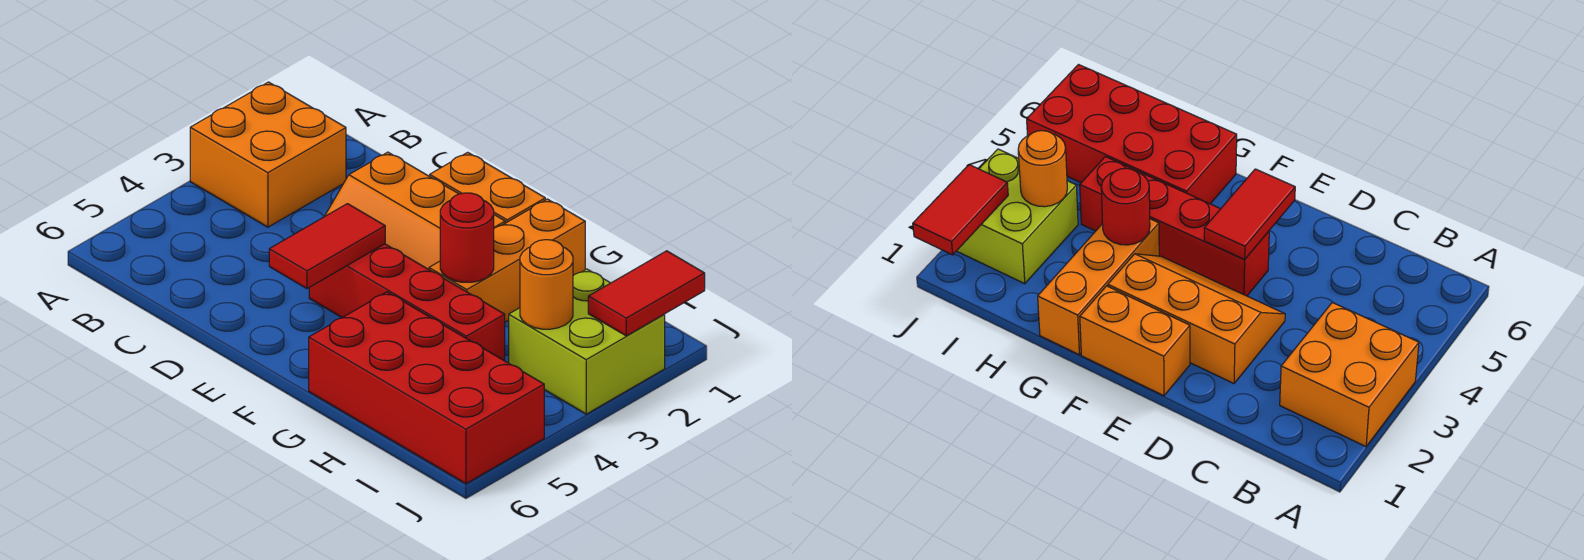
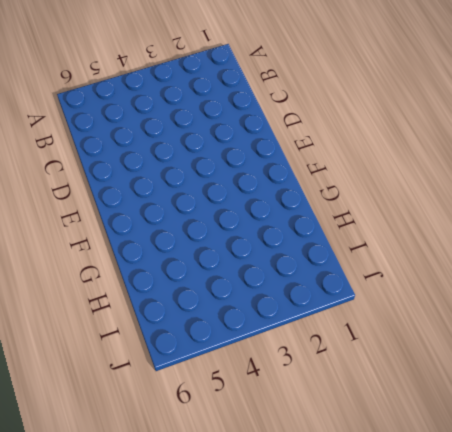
none -> orange 2x2 brick [190,82,346,227]
none -> orange 2x3 slope [324,152,505,269]

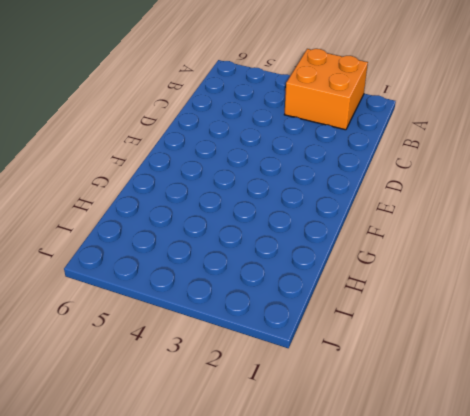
none -> orange 2x3 slope [324,152,505,269]
none -> orange 1x2 brick [430,152,545,223]

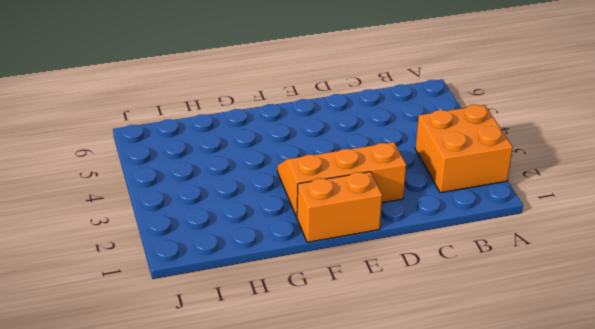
none -> red 1x4 brick [309,244,505,361]
none -> orange 1x3 brick [429,199,585,322]

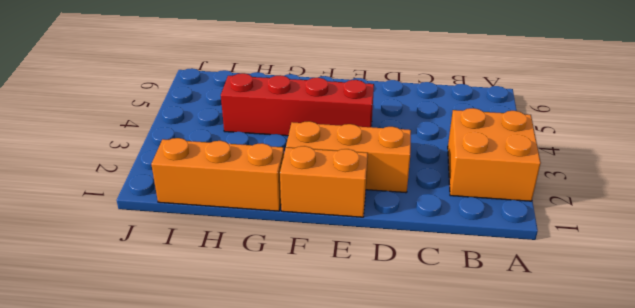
orange 1x3 brick [151,138,284,211] -> orange 1x3 brick turned to [429,199,585,322]
none -> red 2x4 brick [309,292,544,484]
none -> lime 2x2 brick [509,269,665,414]

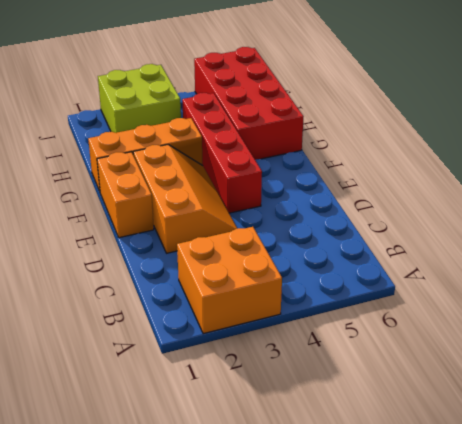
none -> red 1x2 tile [269,204,385,289]
none -> red 1x1 round brick [440,193,494,282]

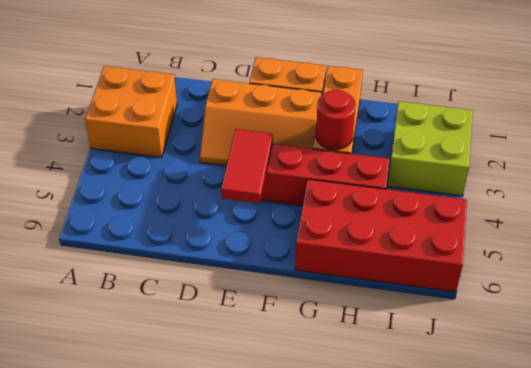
none -> orange 1x1 round brick [520,240,573,329]
none -> red 1x2 tile [588,251,705,336]

